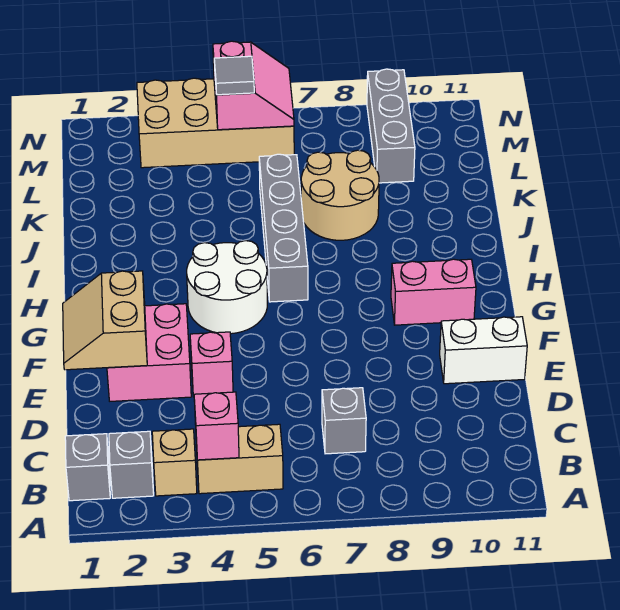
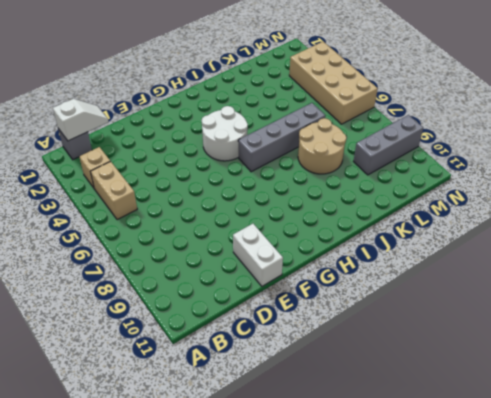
white 1x2 slope [53,99,108,141] -> none
none -> grey 1x1 brick [109,431,154,498]
none -> grey 1x1 brick [322,388,366,454]
none -> pink 2x2 brick [107,304,191,401]

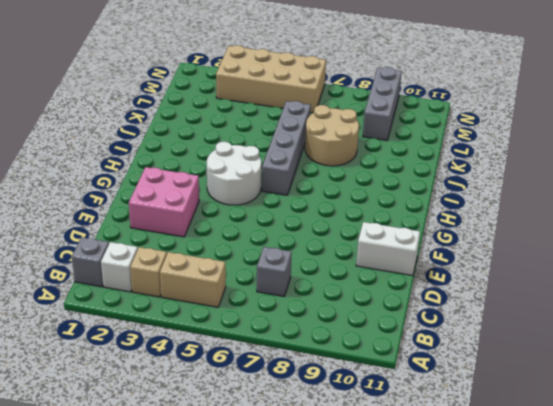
white 1x1 brick [101,242,138,292] -> grey 1x1 brick [109,431,154,498]
none -> pink 1x1 brick [190,332,233,397]
none -> pink 1x2 brick [391,259,476,325]
none -> pink 1x1 brick [194,392,239,460]

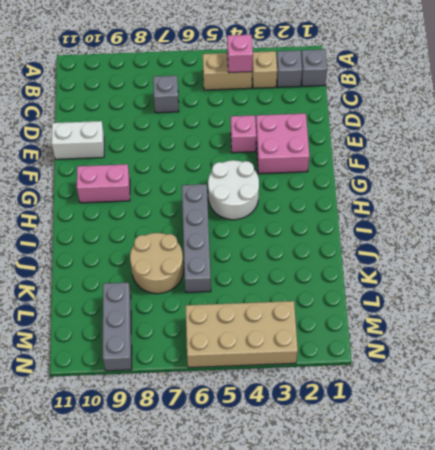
none -> tan 2x2 slope [63,271,147,370]
none -> pink 2x2 slope [213,41,294,130]
none -> grey 1x1 tile [214,56,254,95]

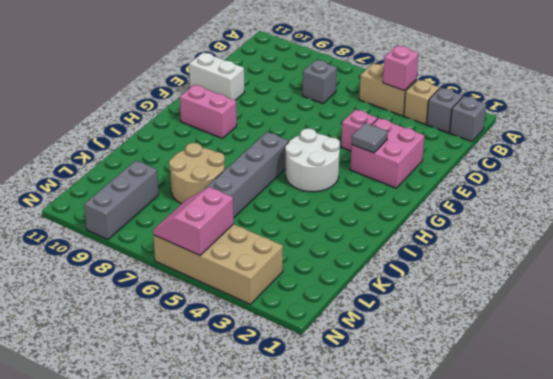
grey 1x1 tile [351,123,388,153] -> grey 1x1 tile moved to [214,56,254,95]
none -> tan 2x2 slope [63,271,147,370]

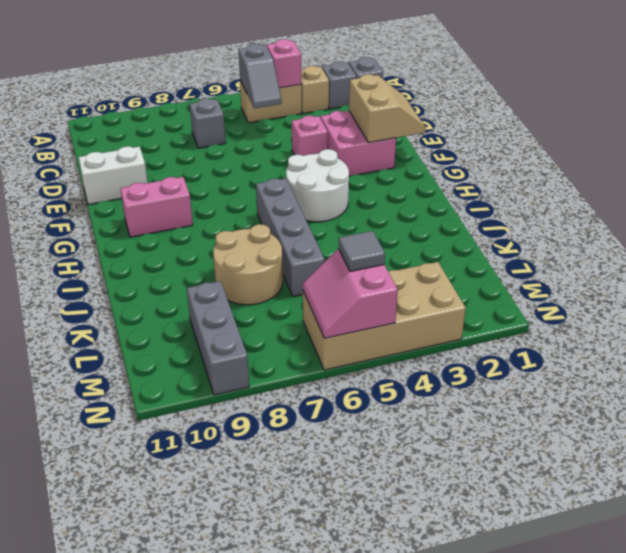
grey 1x2 slope [238,44,282,109] -> none

